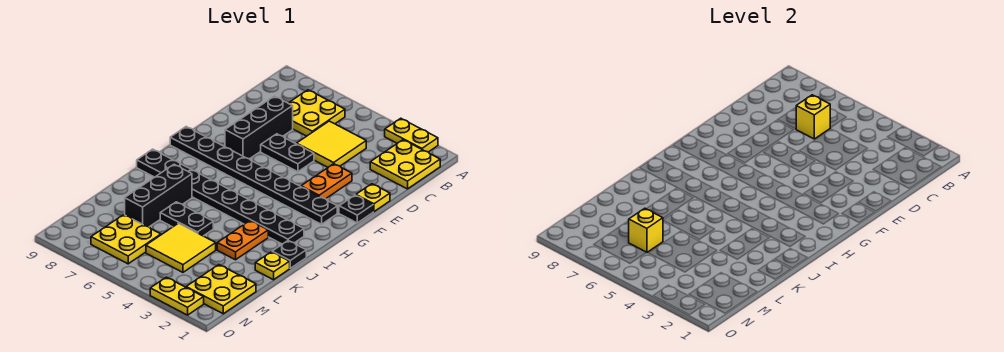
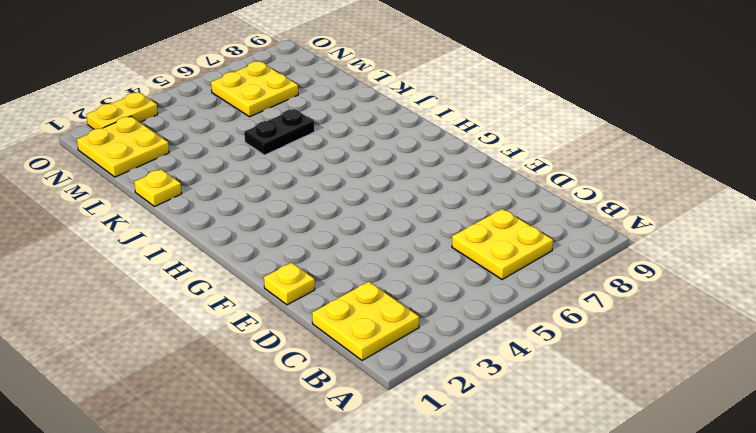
none -> yellow 1x2 plate [385,118,438,152]
none -> yellow 2x2 tile [297,121,366,167]
none -> black 1x3 brick [225,96,293,159]

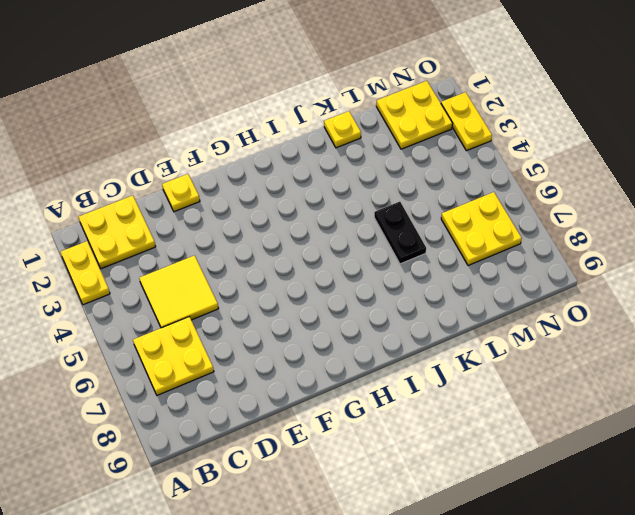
none -> black 1x3 brick [225,96,293,159]
none -> orange 1x2 plate [301,164,352,199]
none -> black 1x2 plate [261,134,314,172]

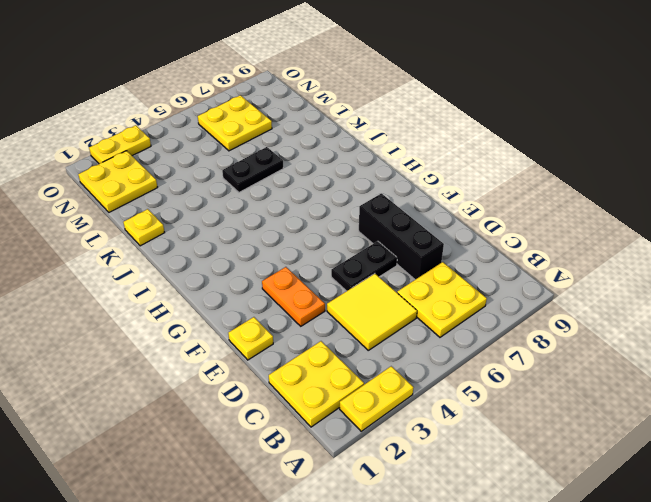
none -> black 1x1 plate [339,195,373,223]
none -> black 1x8 plate [170,127,337,224]
none -> black 1x8 plate [137,149,304,244]

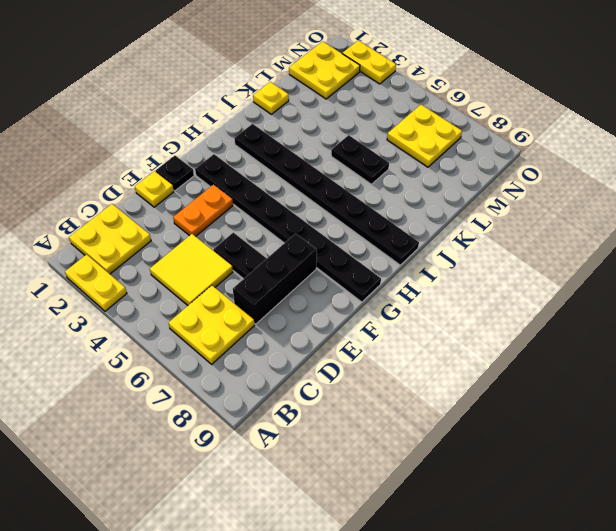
none -> black 1x1 plate [272,241,306,268]
none -> orange 1x2 plate [217,221,268,260]
none -> black 1x3 brick [125,164,192,227]

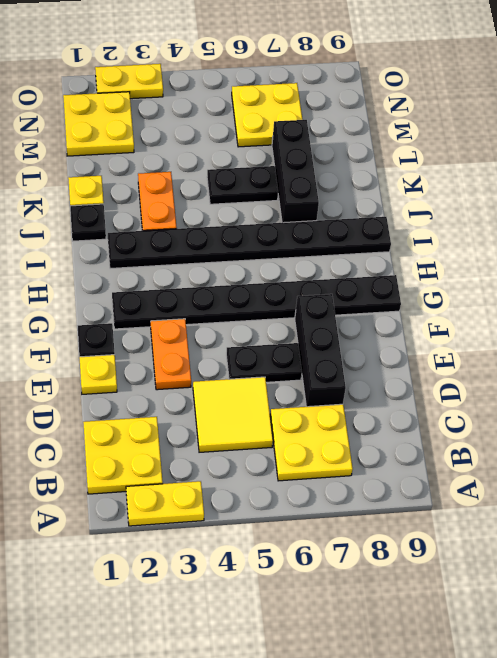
none -> yellow 2x2 tile [146,223,216,272]
none -> yellow 1x1 brick [796,95,830,139]
none -> yellow 1x1 brick [628,208,663,253]

